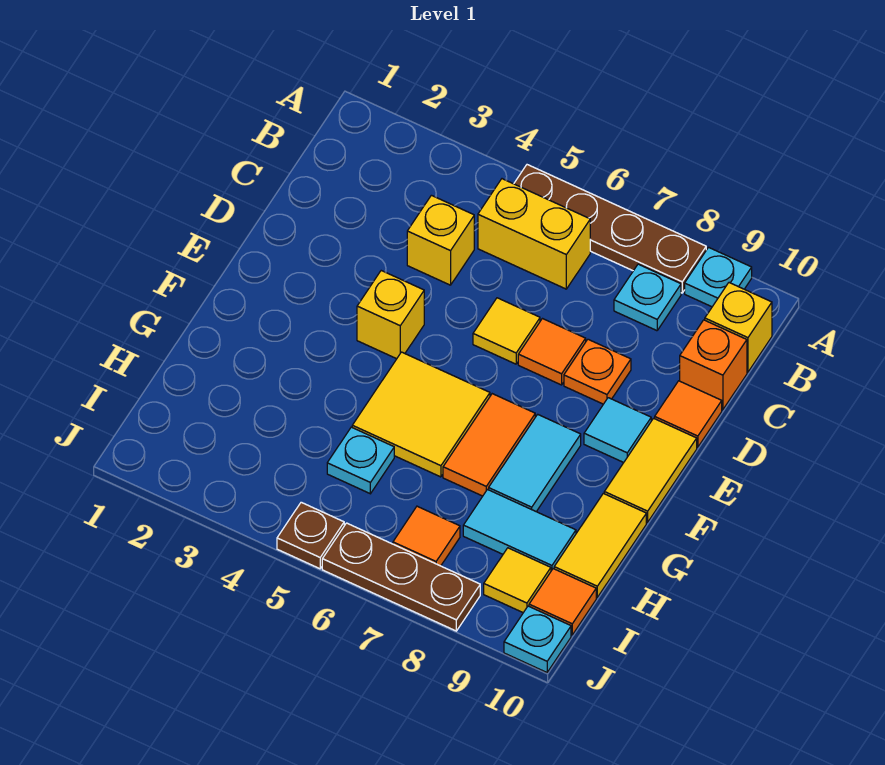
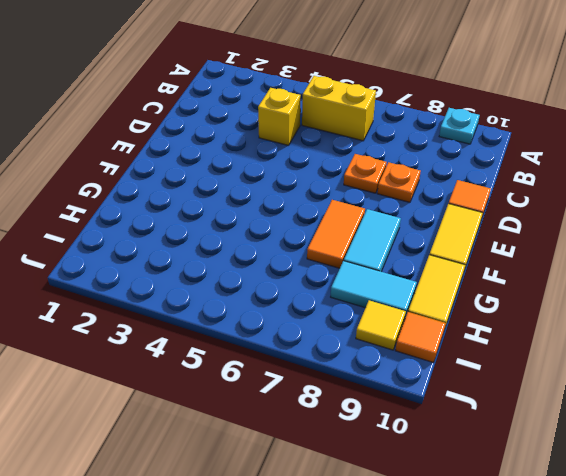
orange 1x1 plate [344,154,387,193] -> orange 1x1 tile [518,319,586,385]
none -> brown 1x4 plate [514,165,706,293]
none -> cyan 1x1 plate [614,264,681,331]
none -> yellow 1x1 brick [705,283,772,372]

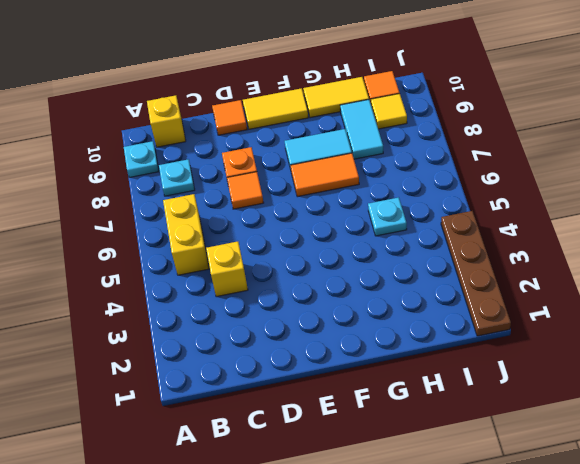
brown 1x4 plate [441,211,511,336] -> brown 1x4 plate moved to [514,165,706,293]
none -> orange 1x1 brick [680,320,747,410]
none -> yellow 1x1 tile [473,298,540,364]
none -> yellow 1x1 brick [357,271,424,359]

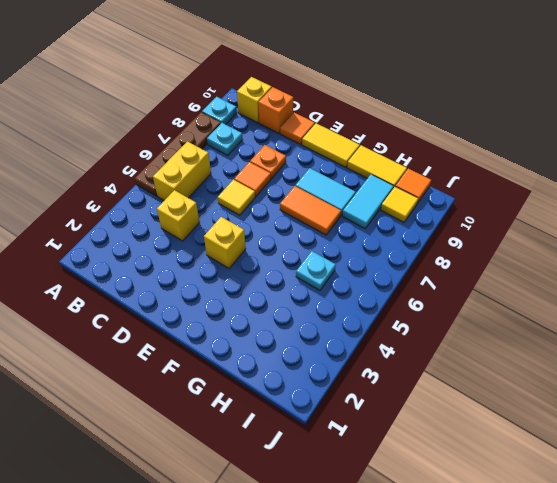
none -> cyan 1x1 tile [584,398,651,463]
none -> yellow 2x2 tile [352,352,490,477]
none -> orange 1x1 tile [393,506,460,566]

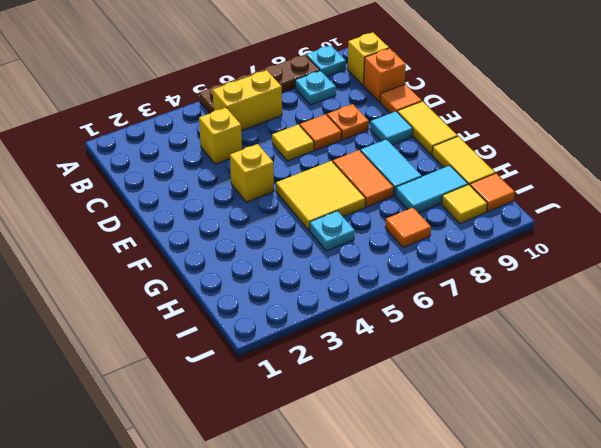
none -> brown 1x1 plate [277,502,344,569]
none -> brown 1x3 plate [322,523,480,631]
none -> cyan 1x1 plate [504,606,571,672]

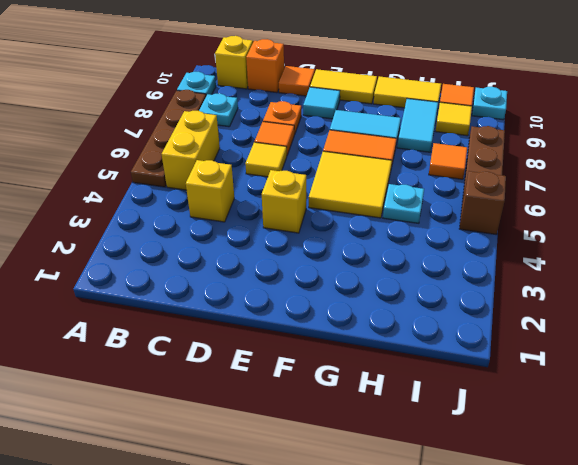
brown 1x1 brick [459,171,506,235] -> brown 1x1 plate [277,502,344,569]

